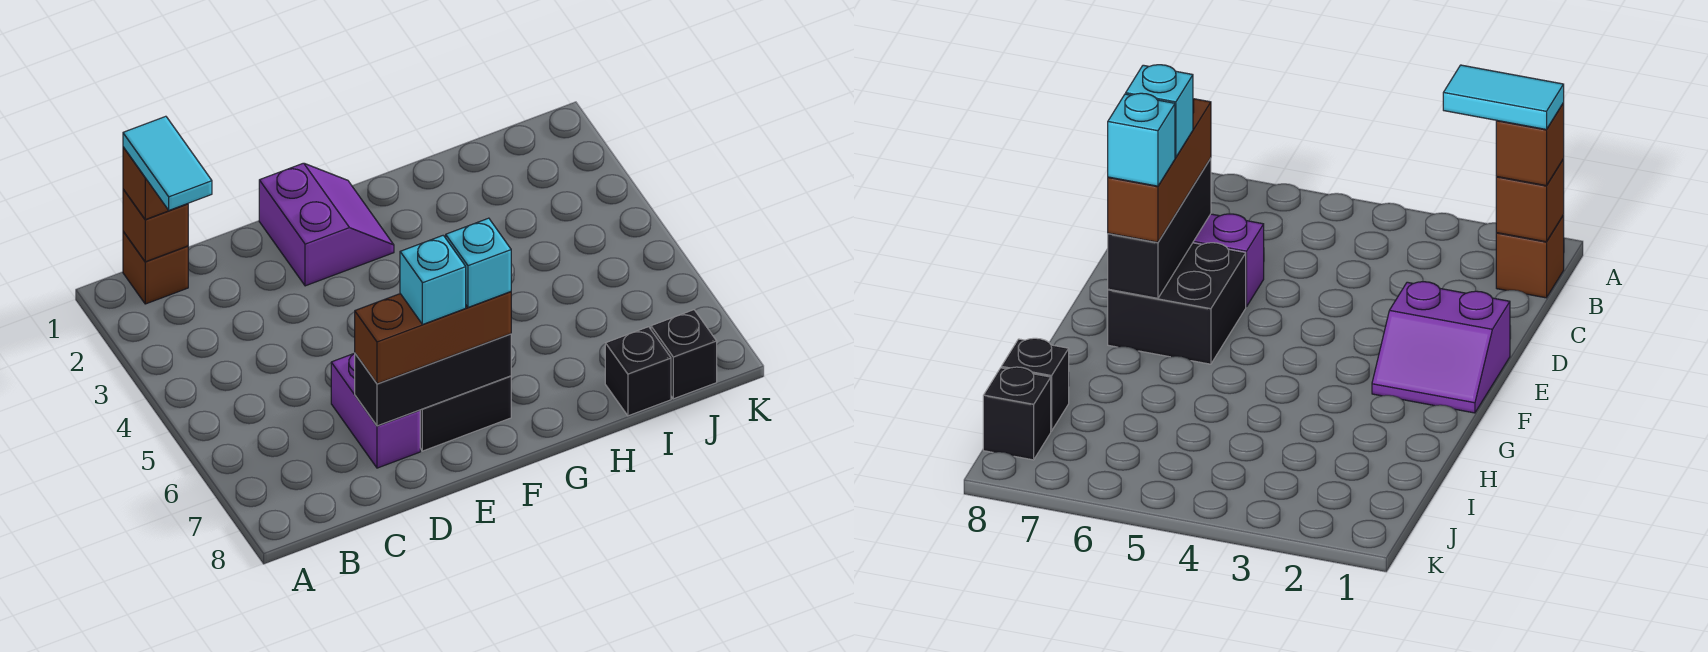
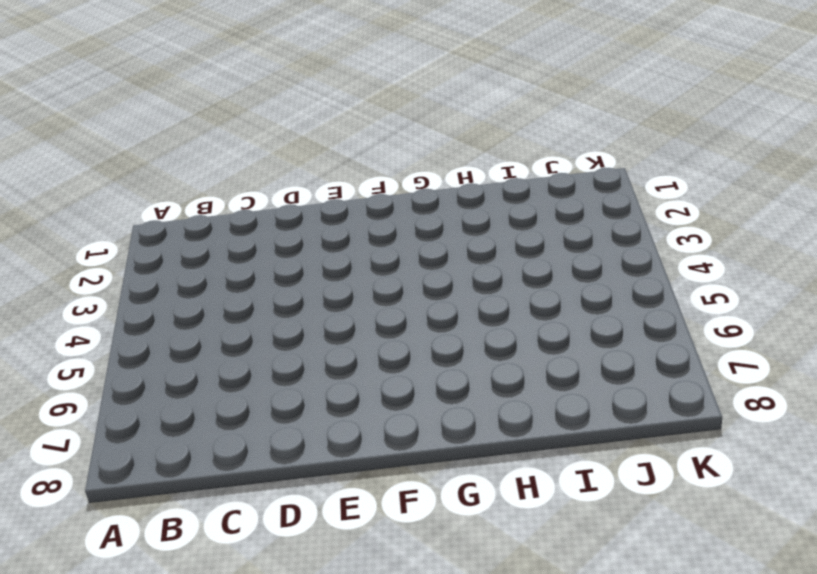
none -> brown 1x1 brick [123,232,188,304]
none -> purple 1x2 brick [331,353,420,468]
none -> purple 2x2 slope [259,163,394,286]

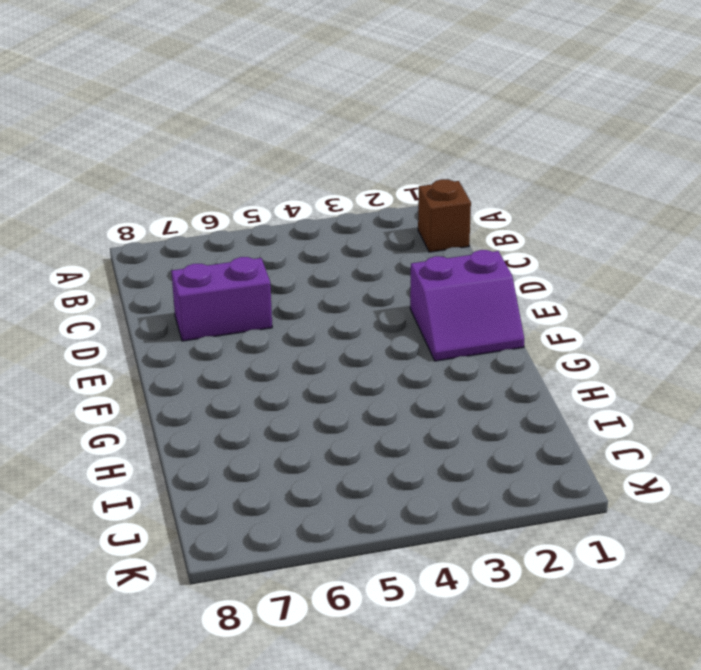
none -> black 2x2 brick [420,376,511,451]
none -> black 1x1 brick [605,327,671,416]
none -> black 1x1 brick [651,310,717,399]

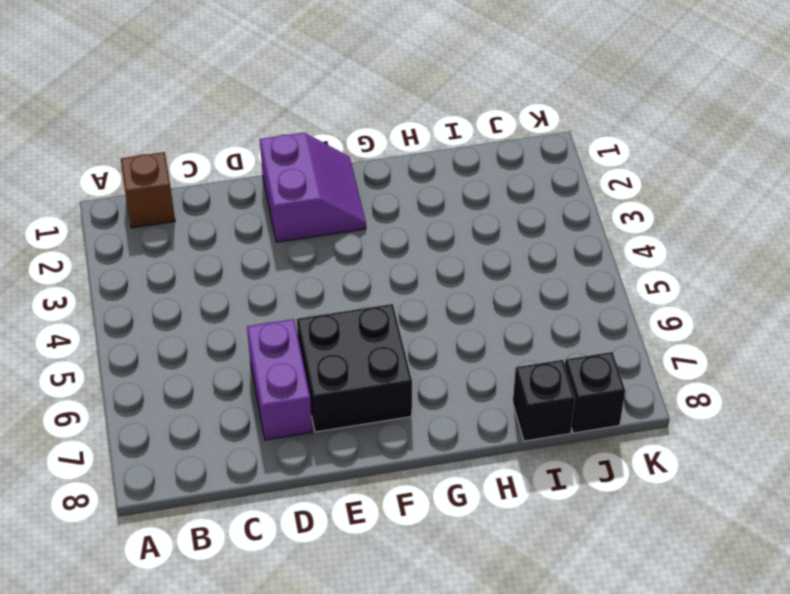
none -> brown 1x1 brick [123,189,188,262]
none -> black 1x3 brick [355,334,511,426]
none -> brown 1x1 brick [123,147,186,220]

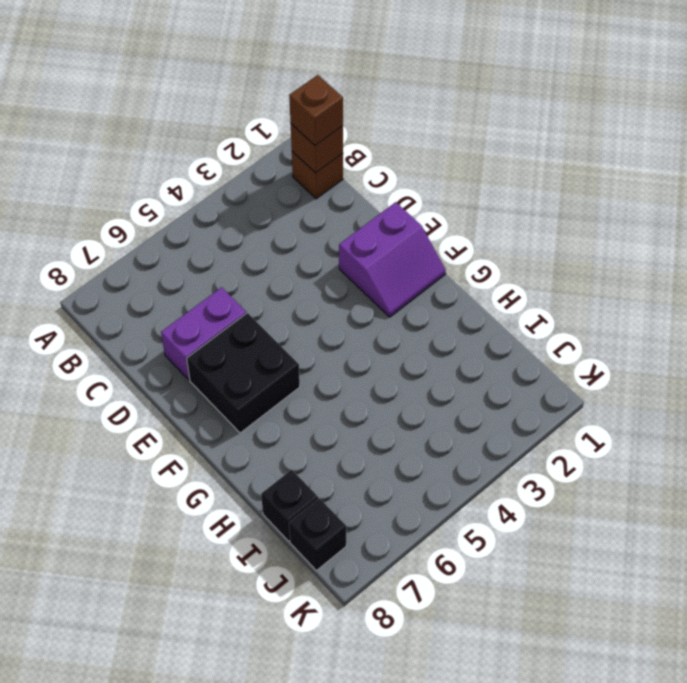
none -> black 1x3 brick [355,334,511,426]
none -> brown 1x3 brick [355,292,511,384]
none -> cyan 1x2 tile [123,116,212,210]

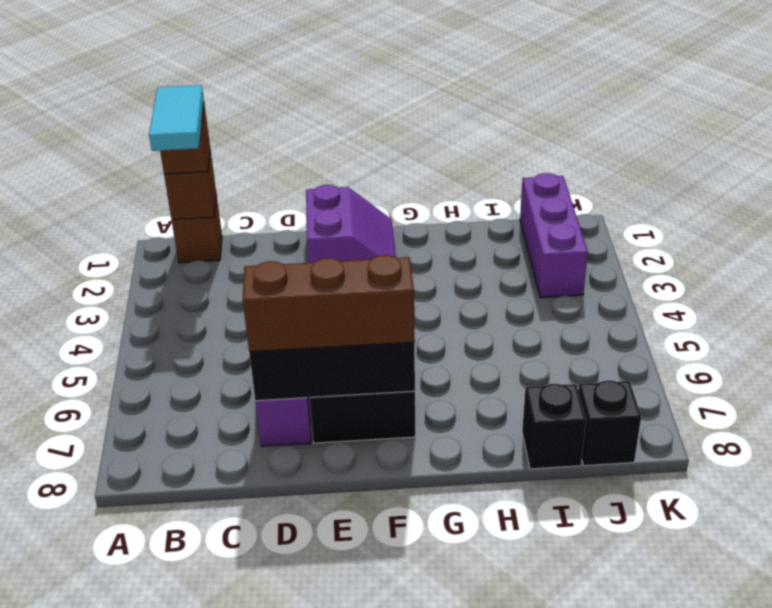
purple 1x3 brick [520,173,588,298] -> none
none -> cyan 1x1 brick [400,235,466,325]
none -> cyan 1x1 brick [446,218,511,308]

